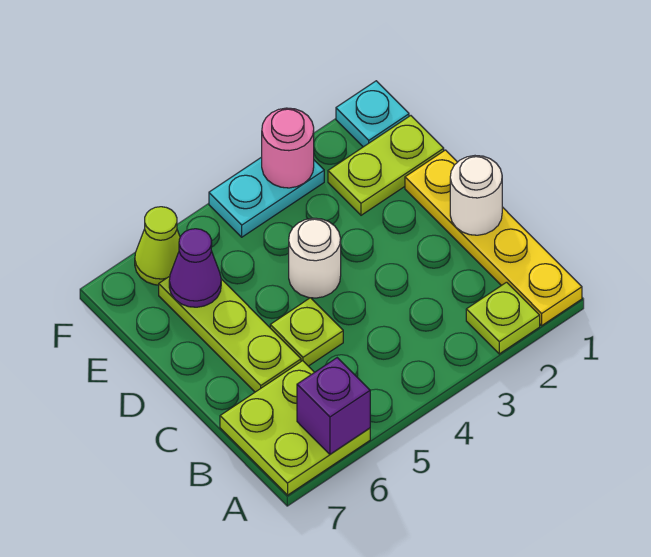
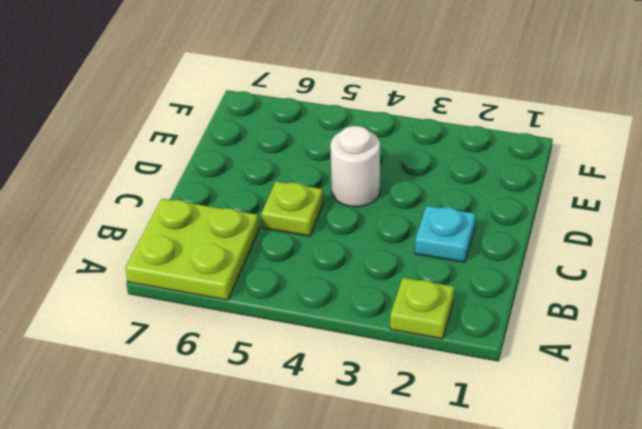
cyan 1x1 plate [415,206,476,262] -> cyan 1x1 plate moved to [336,81,409,147]
none -> yellow 1x4 plate [405,150,582,325]
none -> lime 1x3 plate [159,276,301,392]
none -> lime 1x2 plate [328,116,444,215]

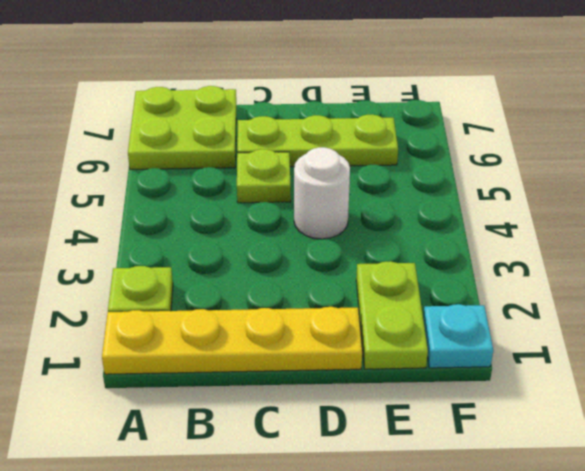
none -> cyan 1x2 plate [209,157,324,237]
none -> lime 1x1 cone [135,207,180,285]
none -> purple 1x1 brick [297,358,370,454]

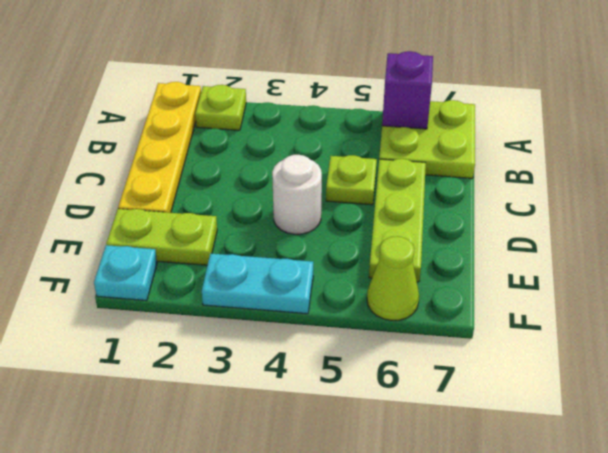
none -> white 1x1 round brick [450,156,502,235]
none -> purple 1x1 cone [169,229,221,307]
none -> pink 1x1 round brick [262,108,314,188]

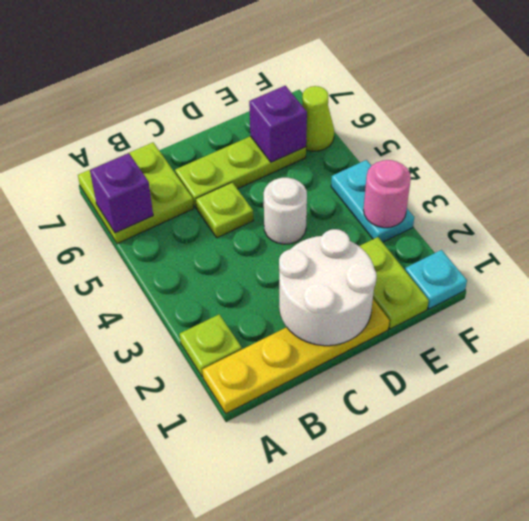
white 2x2 round brick [279,229,377,346] -> white 1x1 round brick [450,156,502,235]
purple 1x1 brick [249,86,307,162] -> purple 1x1 cone [169,229,221,307]

